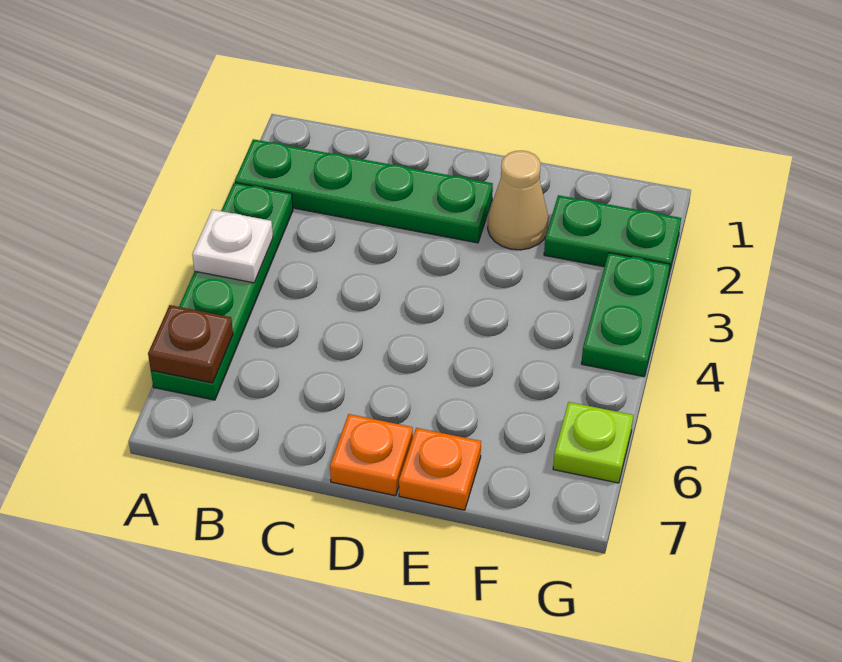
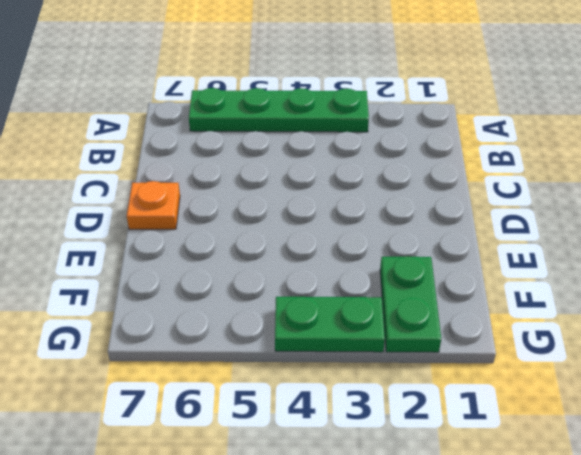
none -> green 1x4 plate [235,139,493,243]
none -> tan 1x1 cone [488,151,549,250]

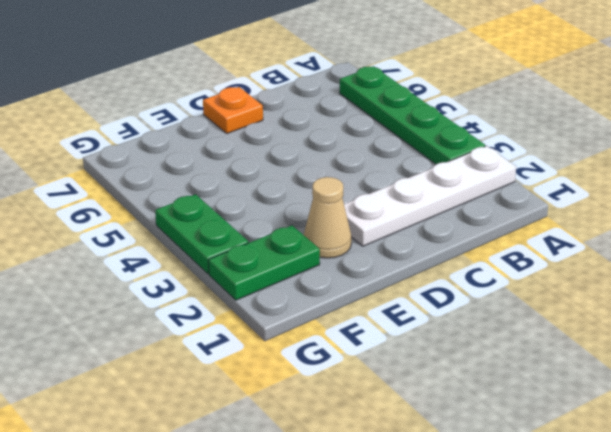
white 1x4 plate [344,146,516,246] -> green 1x4 plate [235,139,493,243]
none -> orange 1x1 plate [399,428,481,510]
none -> lime 1x1 plate [553,402,633,483]

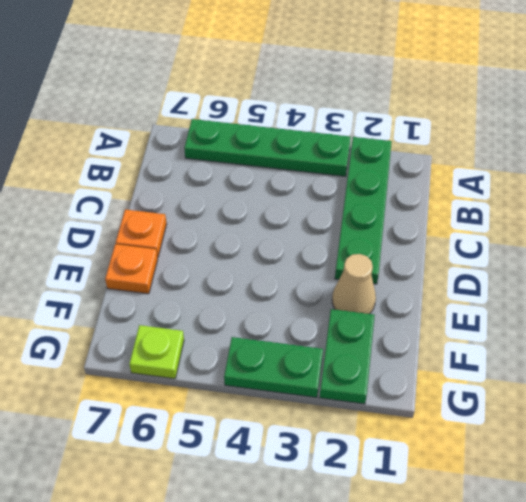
none -> white 1x1 plate [192,210,273,283]
none -> brown 1x1 plate [148,305,233,383]

